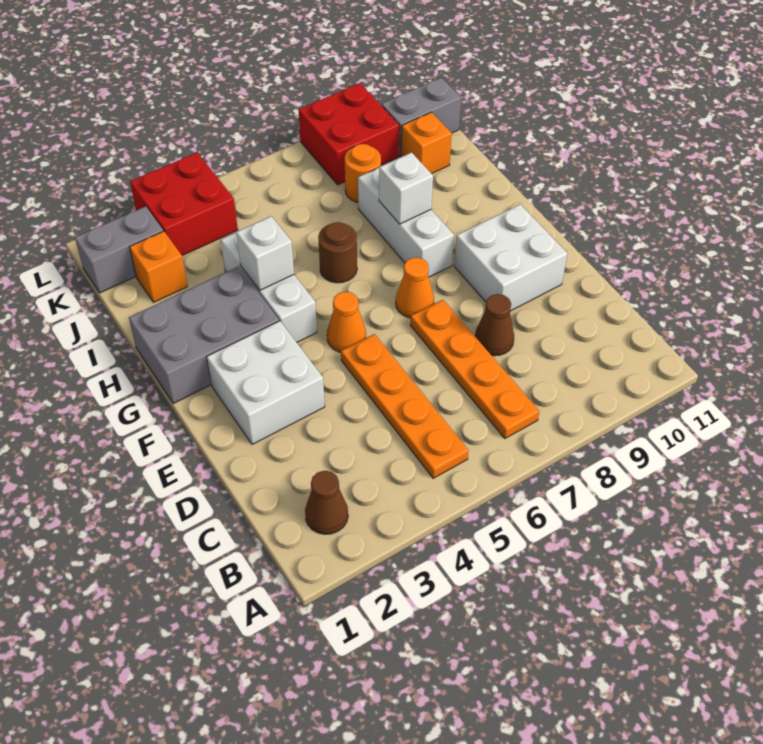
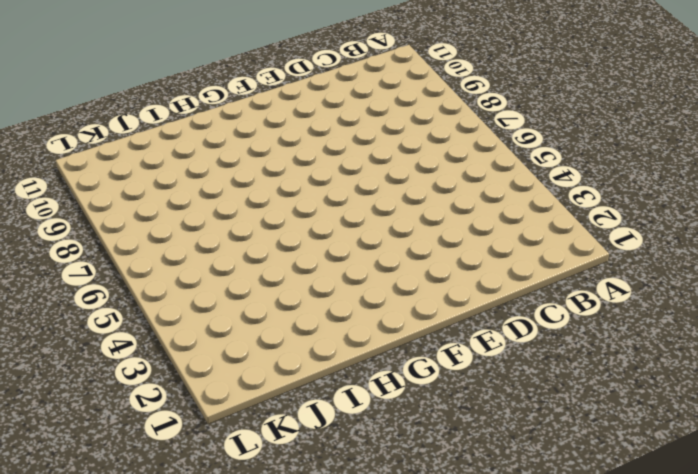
none -> brown 1x1 cone [305,471,348,534]
none -> orange 1x4 plate [341,334,469,478]
none -> orange 1x4 plate [410,300,539,438]

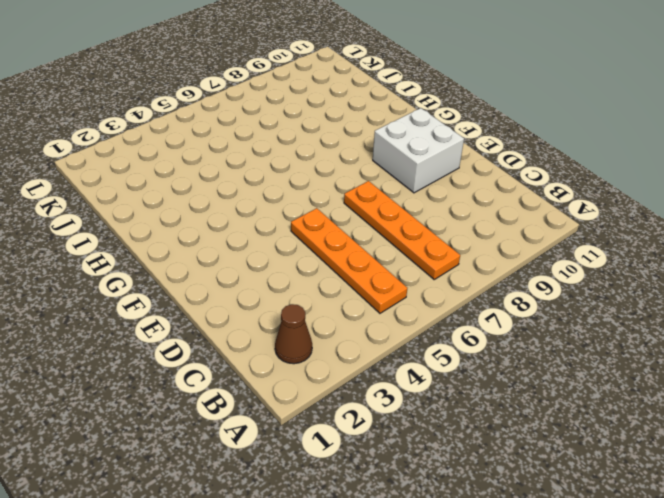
none -> brown 1x1 cone [475,294,514,356]
none -> white 2x2 brick [207,321,325,444]
none -> orange 1x1 cone [327,292,366,352]

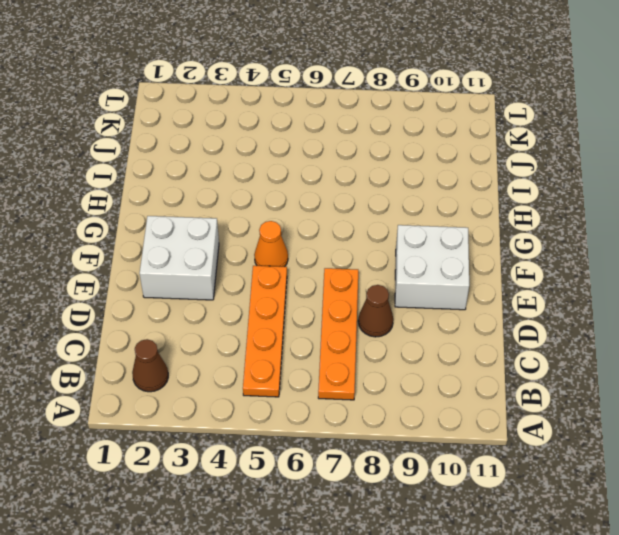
none -> orange 1x1 cone [396,257,434,318]
none -> grey 2x3 brick [129,267,279,404]
none -> white 1x3 brick [221,233,317,342]

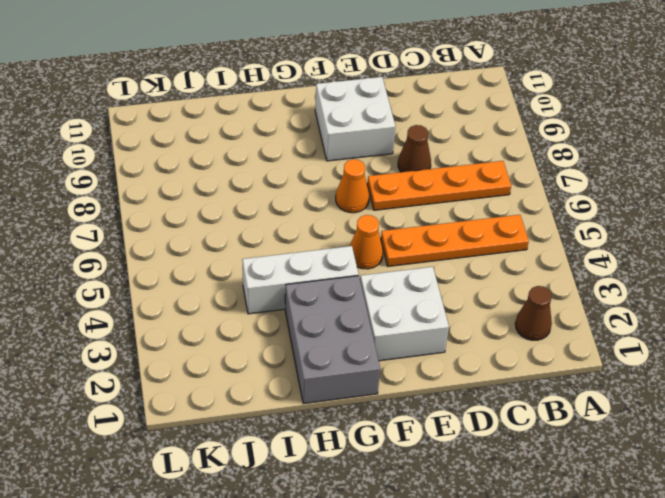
none -> white 1x3 brick [358,168,454,277]
none -> brown 1x1 round brick [318,222,357,283]
none -> orange 1x1 brick [130,231,187,302]

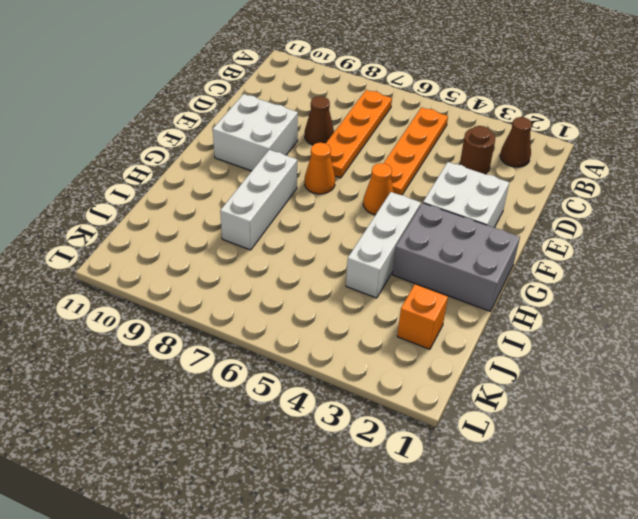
brown 1x1 round brick [460,126,495,174] -> brown 1x1 round brick moved to [318,222,357,283]
none -> orange 1x1 round brick [345,144,381,202]
none -> orange 1x1 brick [401,112,452,174]
none -> grey 1x2 brick [75,206,163,293]

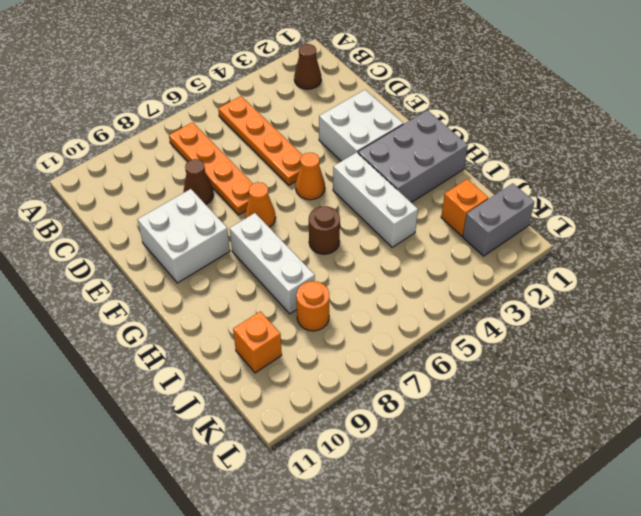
none -> red 2x2 brick [130,153,238,255]
none -> red 2x2 brick [299,83,399,185]
none -> grey 1x2 brick [381,78,461,156]

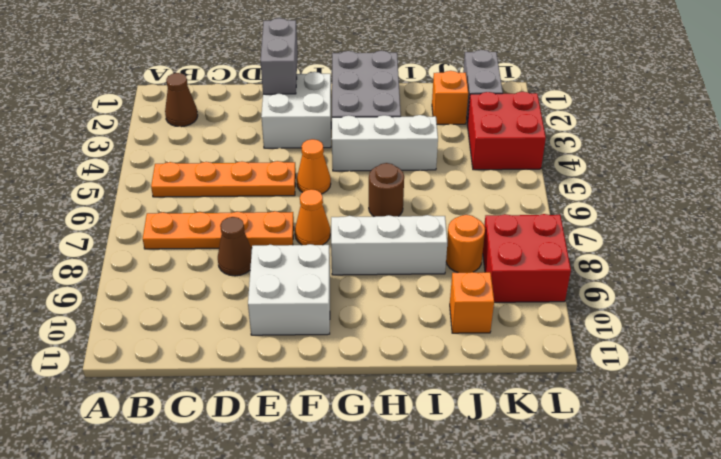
grey 1x2 brick [261,18,298,94] -> grey 1x2 brick moved to [381,78,461,156]
none -> white 1x1 brick [236,216,294,290]
none -> white 1x1 brick [379,153,433,224]

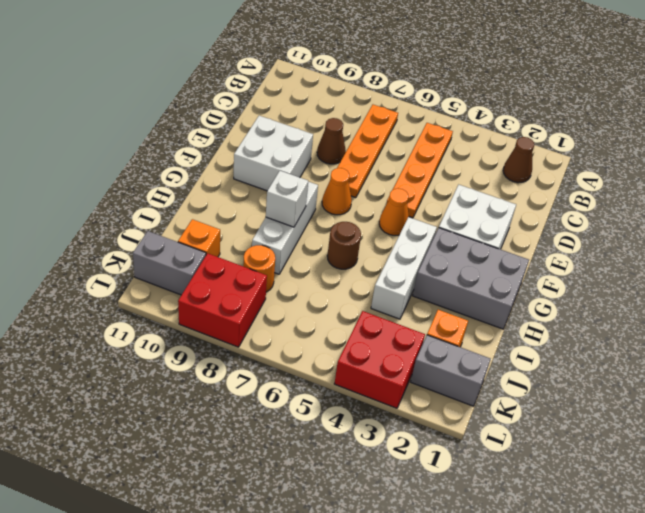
none -> white 1x1 brick [236,216,294,290]

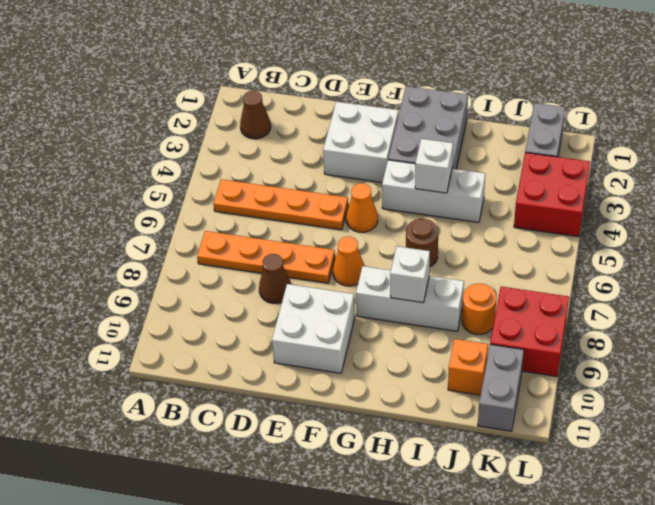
none -> orange 1x1 brick [130,231,187,302]

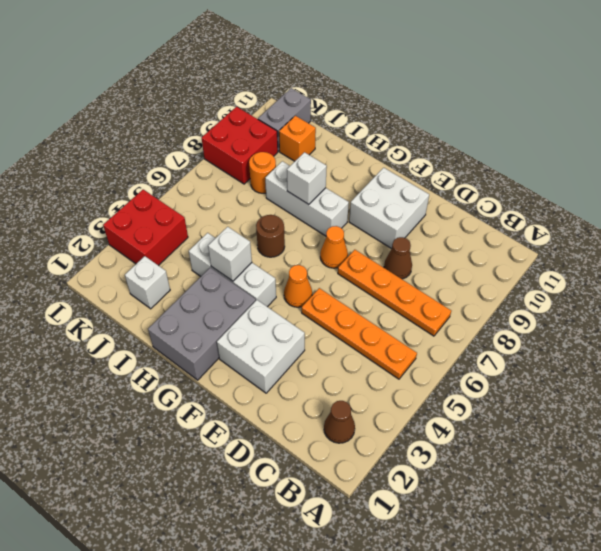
white 1x1 brick [125,256,170,309] -> orange 1x1 brick [130,231,187,302]
none -> grey 1x2 brick [75,206,163,293]

